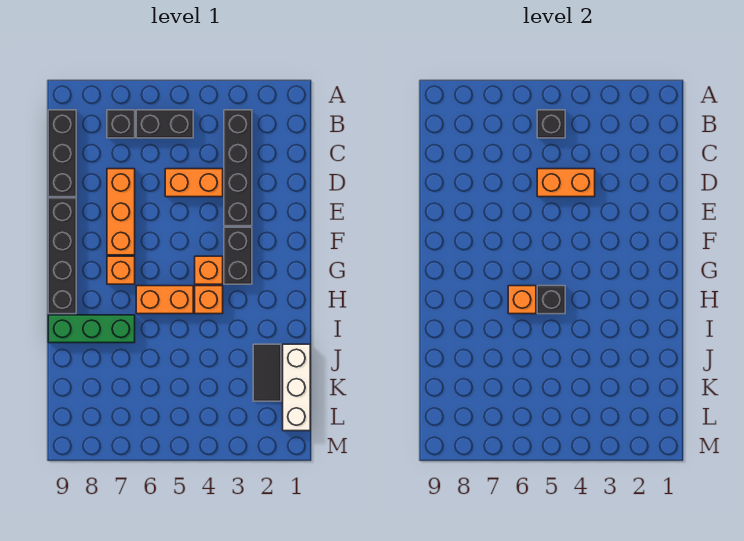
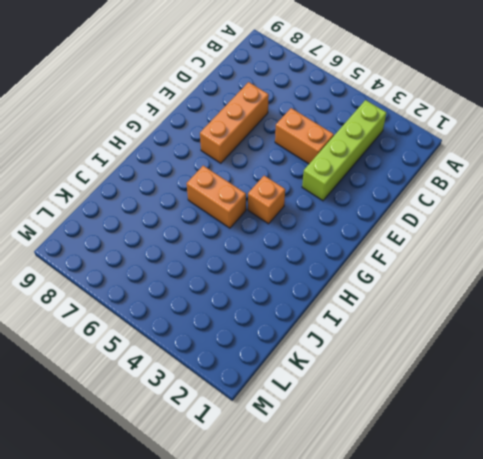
lime 1x4 brick [302,100,387,201] -> black 1x4 brick [224,110,252,226]
none -> black 1x2 brick [136,110,193,138]
none -> black 1x1 brick [107,110,135,138]
none -> black 1x3 brick [48,110,76,197]

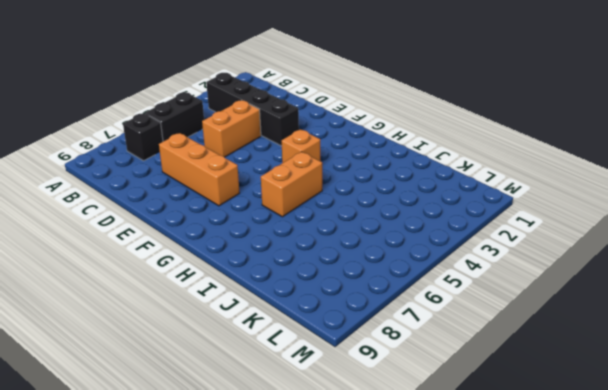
none -> black 1x3 brick [48,110,76,197]
none -> black 1x4 brick [48,198,76,314]
none -> black 1x2 brick [224,227,252,284]

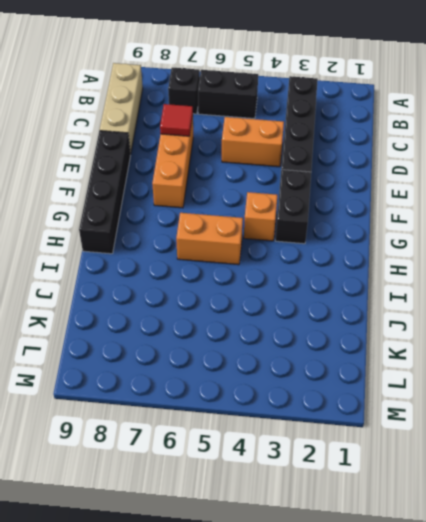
tan 1x3 brick [100,63,143,154] -> black 1x3 brick [48,110,76,197]
red 1x1 tile [160,104,193,136] -> none
none -> orange 1x1 brick [107,256,135,284]
none -> orange 1x1 brick [195,286,223,314]
none -> green 1x3 brick [48,315,135,343]

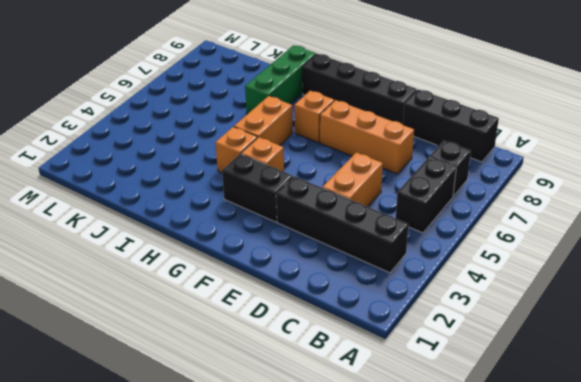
none -> white 1x3 brick [283,344,310,431]
none -> black 1x2 tile [253,344,281,401]
none -> black 1x1 brick [537,110,565,138]

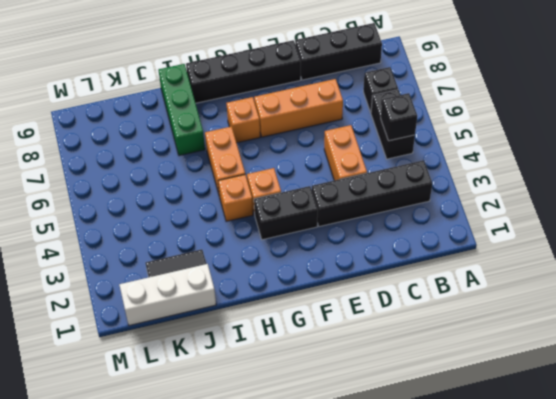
none -> orange 1x2 brick [537,169,595,197]
none -> black 1x1 brick [537,286,565,314]
none -> orange 1x1 brick [508,286,536,314]

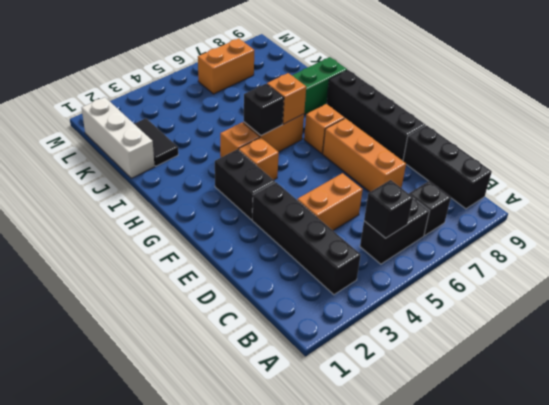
orange 1x2 brick [198,38,254,94] -> orange 1x2 brick moved to [537,169,595,197]

